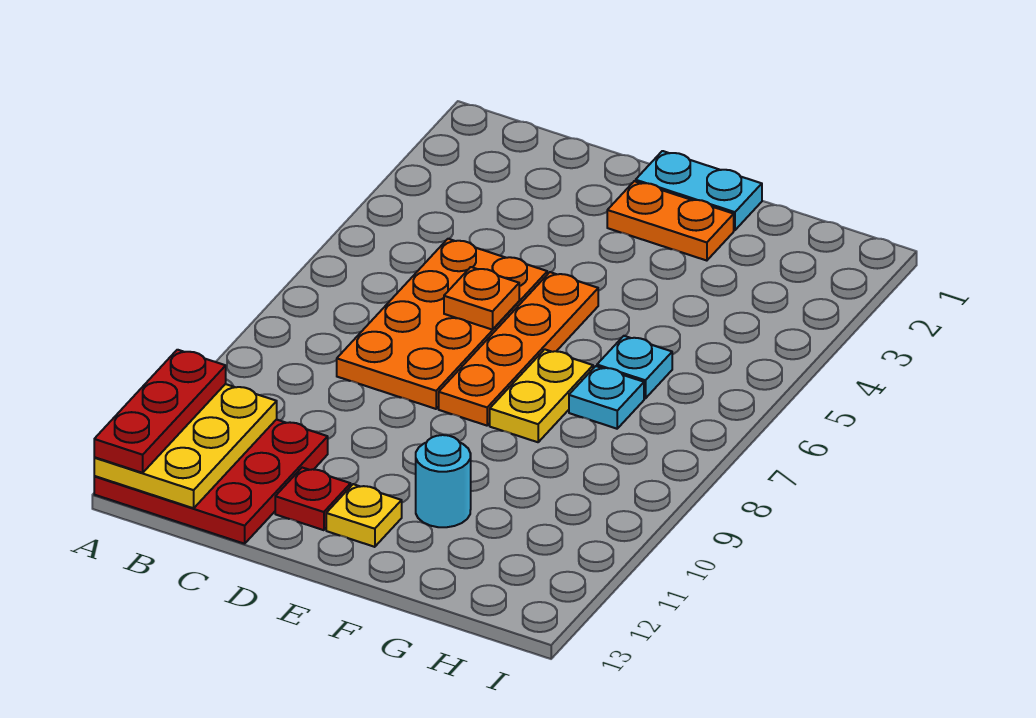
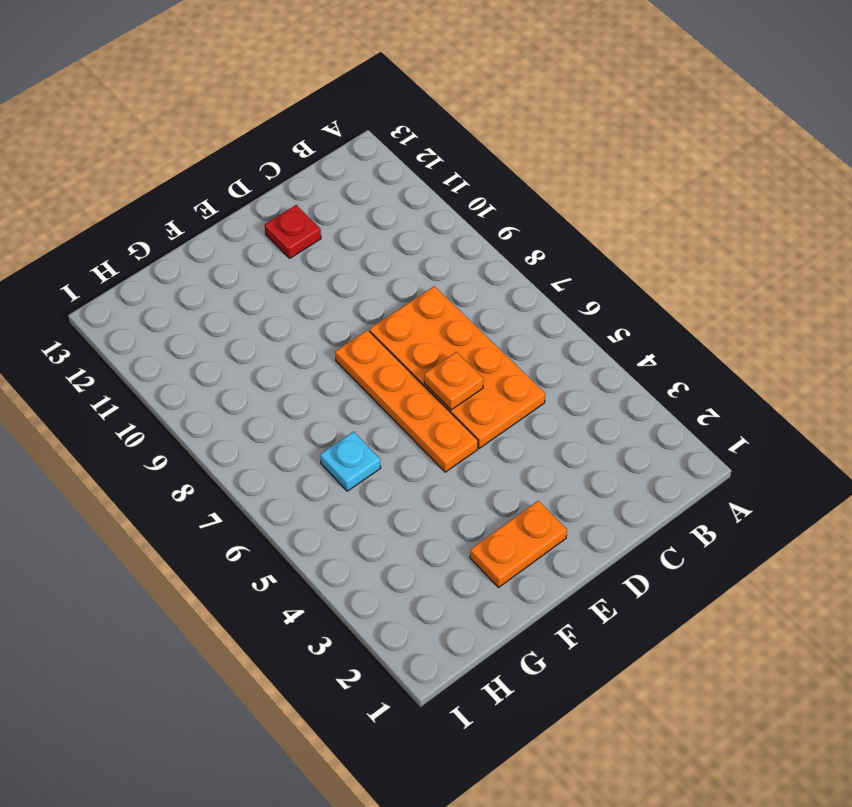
none -> red 3x3 plate [94,419,328,544]
none -> cyan 1x2 plate [636,151,762,230]
none -> yellow 1x1 plate [326,484,402,547]

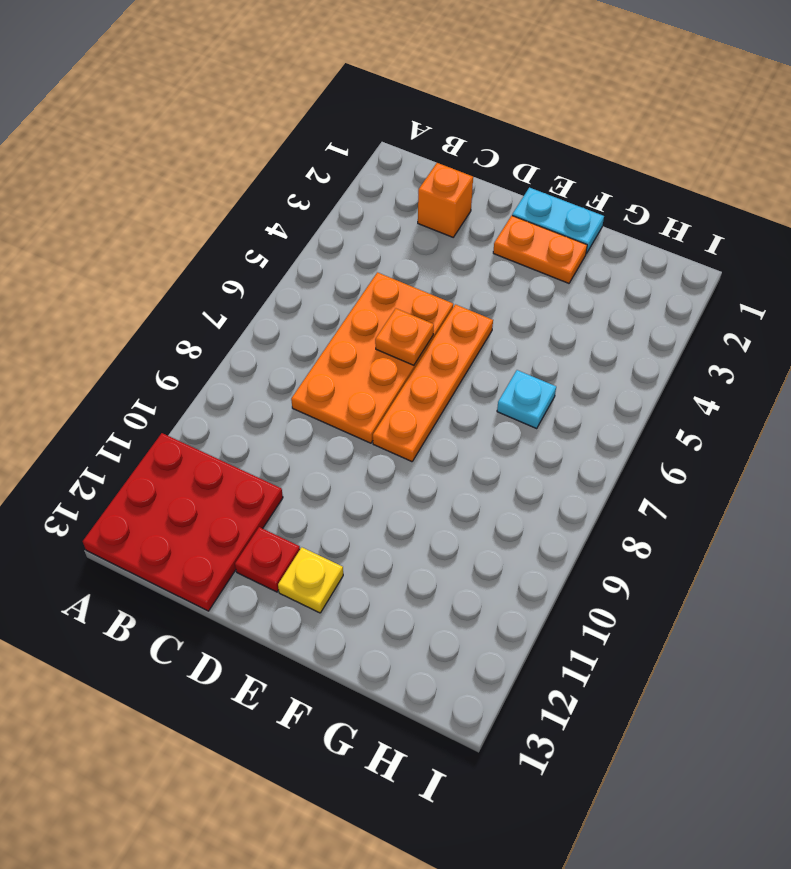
orange 1x1 brick [418,163,473,237] -> none
none -> yellow 1x2 plate [490,349,593,442]
none -> cyan 1x1 round brick [416,435,471,527]
none -> cyan 1x1 plate [569,366,644,429]

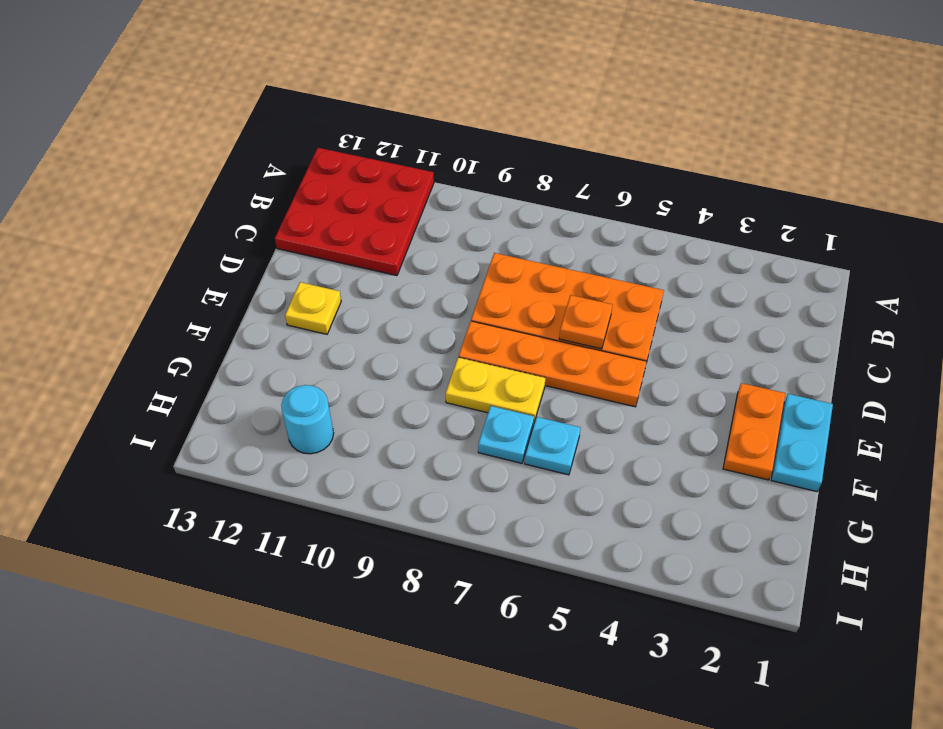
cyan 1x1 round brick [281,385,334,454] -> cyan 1x1 round brick moved to [416,435,471,527]
none -> red 1x1 plate [275,468,351,530]
none -> yellow 2x3 plate [94,384,277,508]
none -> red 1x3 plate [94,350,226,473]

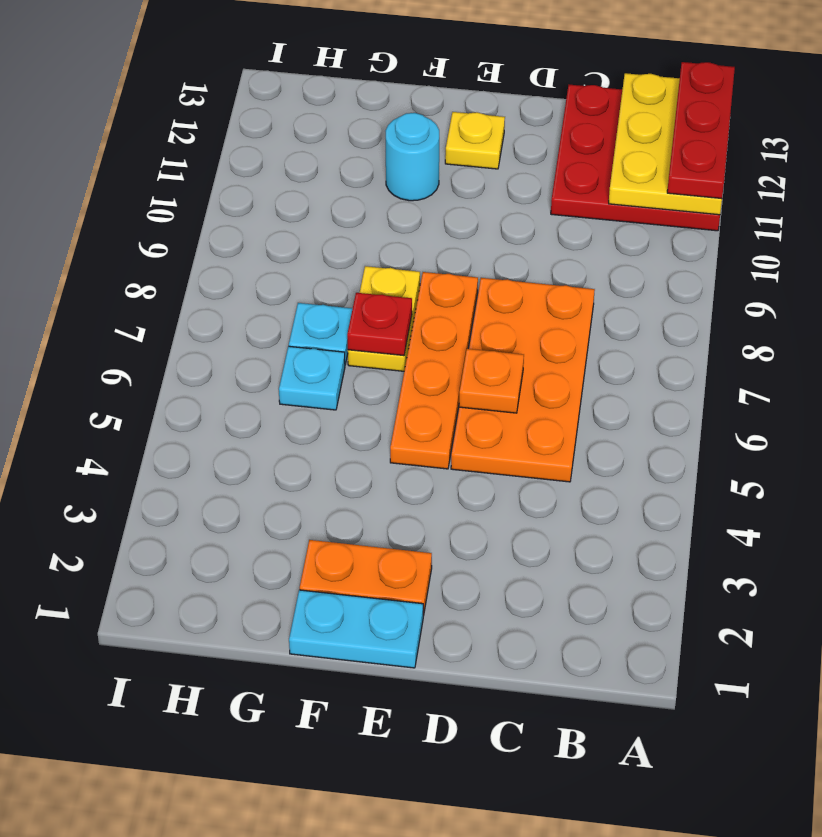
red 1x1 plate [347,293,412,356] -> red 1x1 plate moved to [275,468,351,530]

